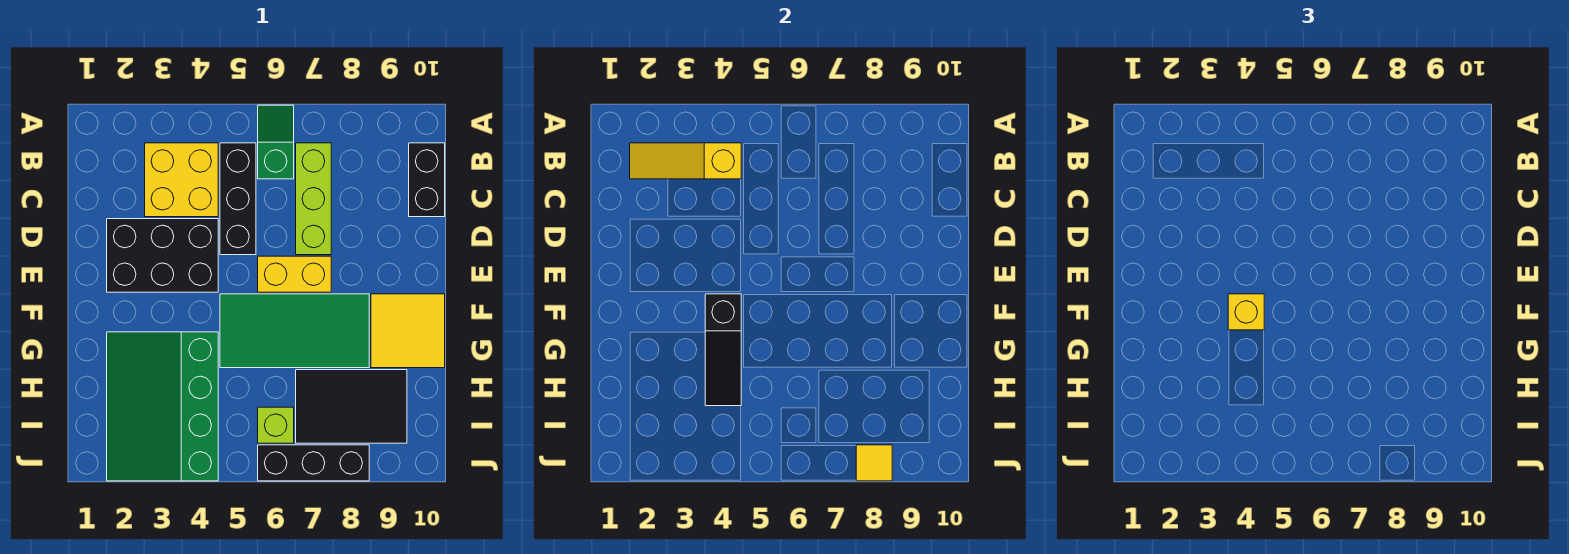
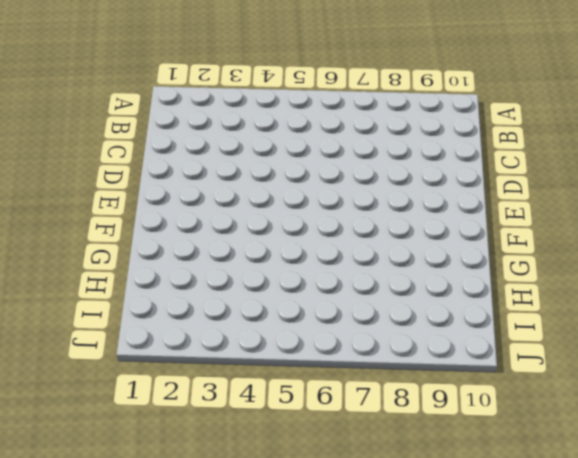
none -> green 1x2 slope [258,105,294,179]
none -> yellow 2x2 brick [145,143,218,217]
none -> black 1x3 brick [220,143,256,255]

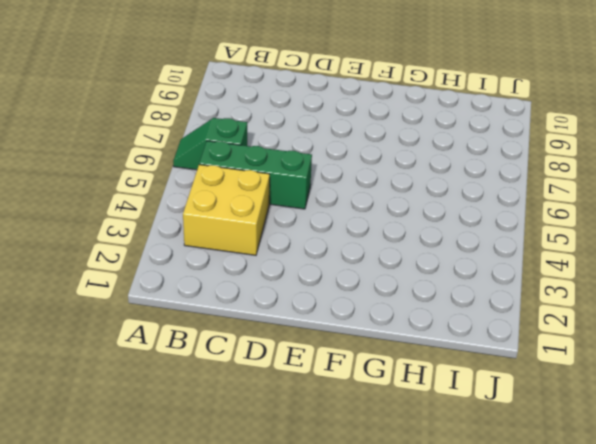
green 1x3 brick [199,141,312,209] -> black 1x3 brick [220,143,256,255]
none -> lime 1x3 brick [296,143,331,255]
none -> black 1x2 brick [409,143,445,217]
none -> black 2x3 brick [107,219,218,292]

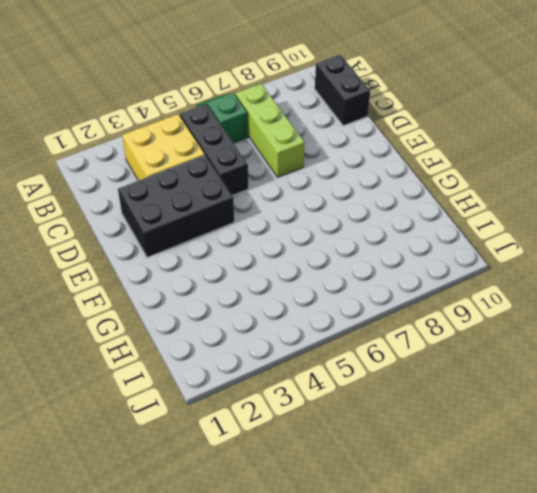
none -> yellow 1x2 brick [258,256,331,292]
none -> green 2x4 tile [220,294,369,368]
none -> yellow 2x2 tile [371,294,445,368]

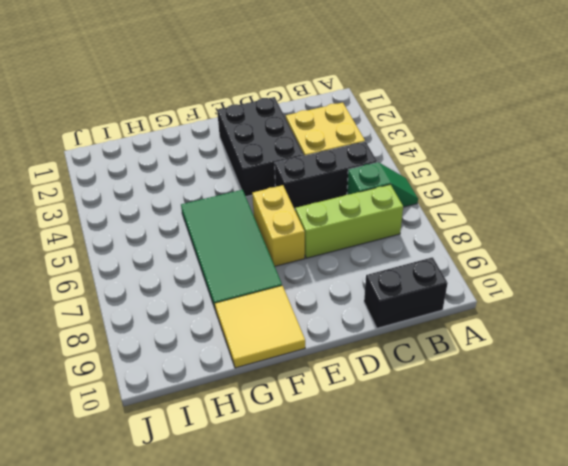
none -> green 3x4 slope [107,332,218,481]
none -> black 2x3 tile [296,370,407,443]
none -> lime 1x1 brick [258,407,294,443]

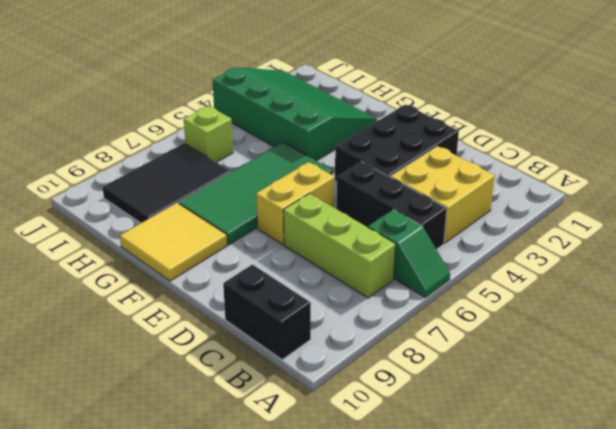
none -> black 1x3 brick [258,445,369,481]
none -> yellow 1x3 slope [630,143,741,179]
none -> black 1x3 slope [705,294,741,406]

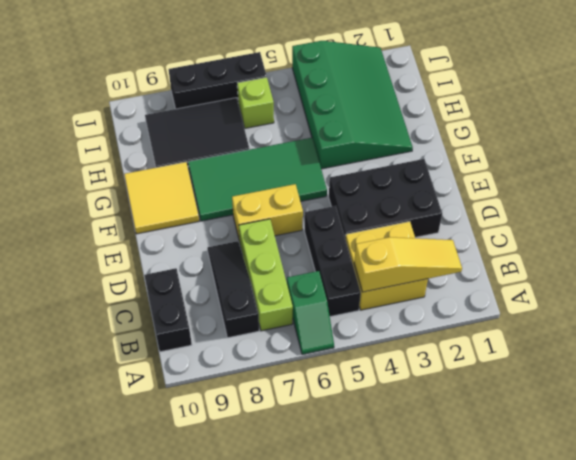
black 1x3 slope [207,241,259,338] -> black 1x3 slope moved to [705,294,741,406]
none -> yellow 1x1 tile [856,445,892,481]
none -> yellow 1x1 brick [1228,294,1264,330]

